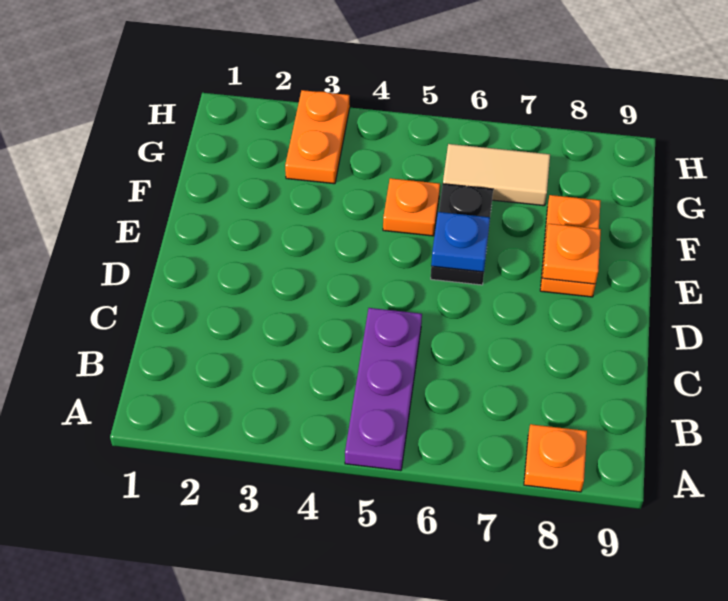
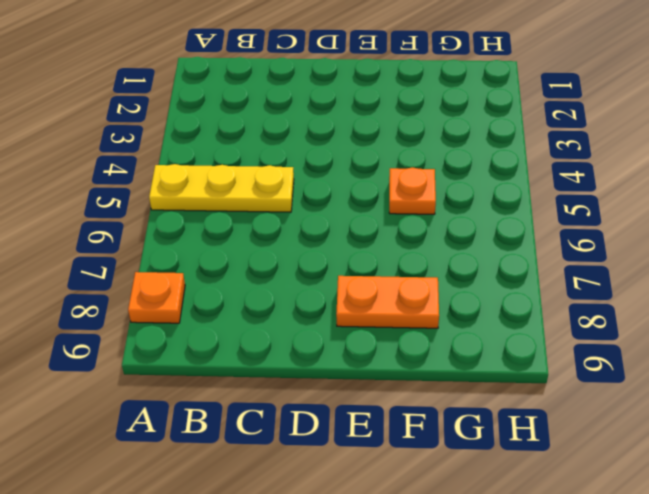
yellow 1x3 plate [149,164,294,212] -> purple 1x3 plate [345,308,422,471]
none -> black 1x2 plate [431,184,493,285]
none -> orange 1x2 plate [285,90,350,184]

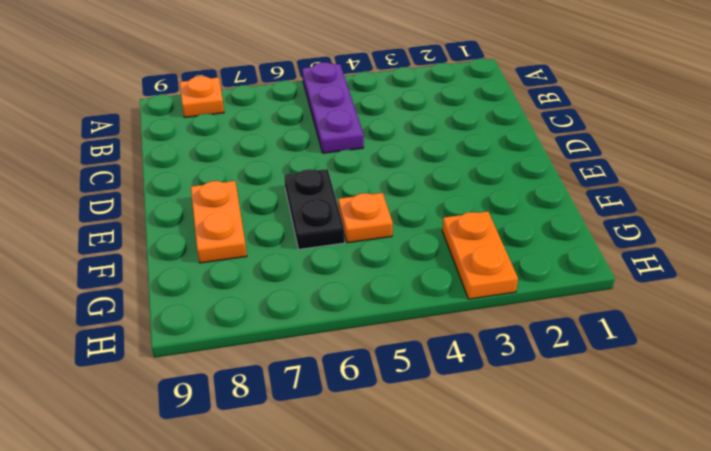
none -> tan 1x2 tile [443,144,550,206]
none -> blue 1x1 plate [431,212,490,272]

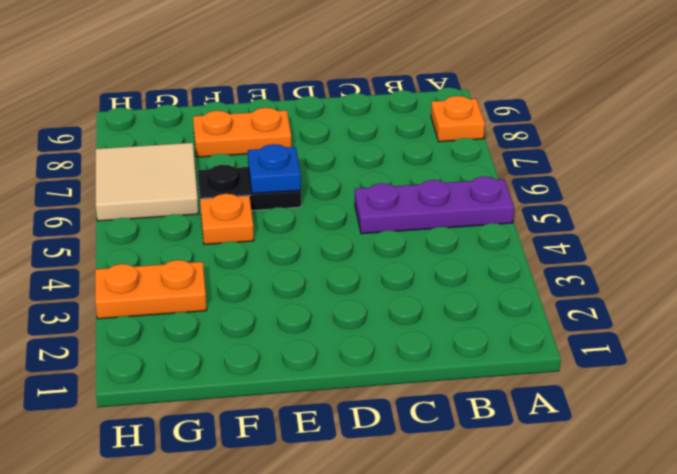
tan 2x2 tile [96,143,199,221] -> tan 1x2 tile [443,144,550,206]
none -> orange 1x1 plate [542,224,601,284]

